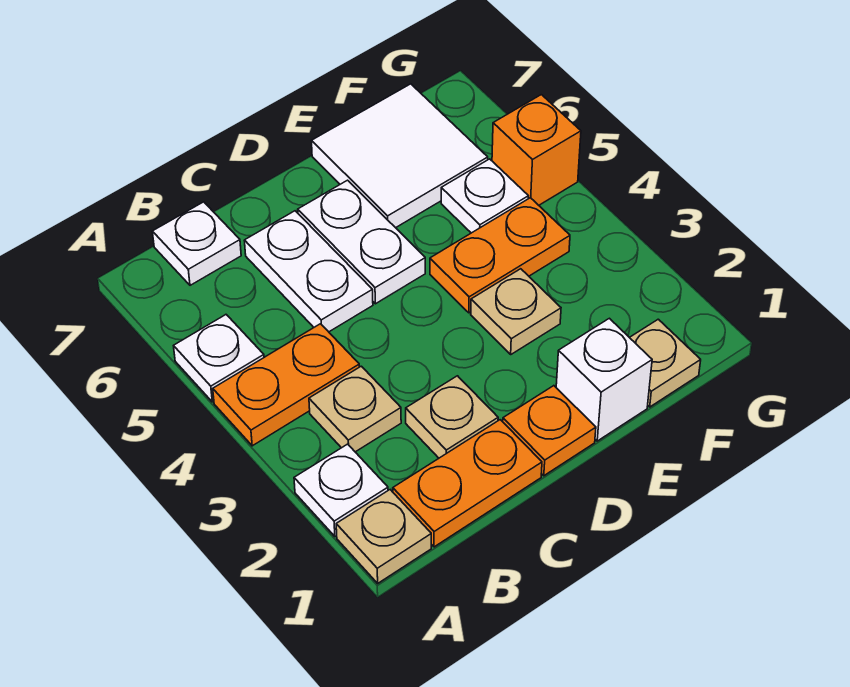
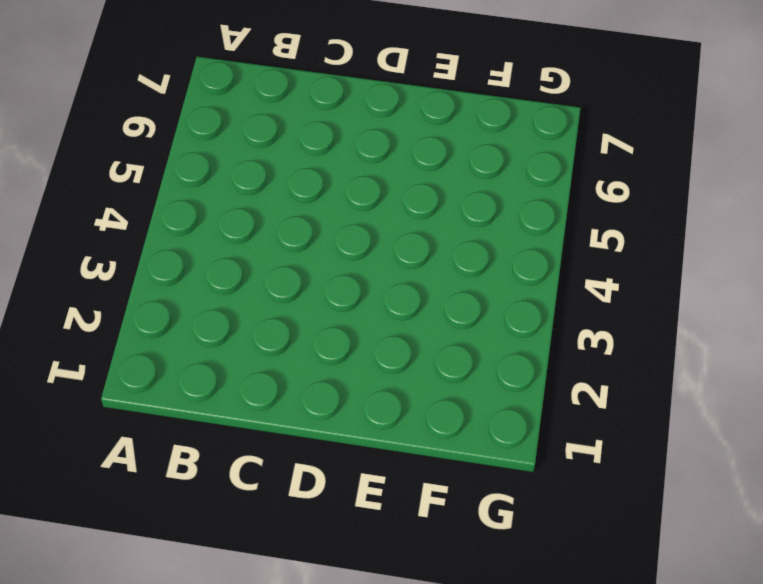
none -> tan 1x1 plate [336,490,431,583]
none -> white 1x1 plate [294,444,388,536]
none -> orange 1x2 plate [213,324,359,446]

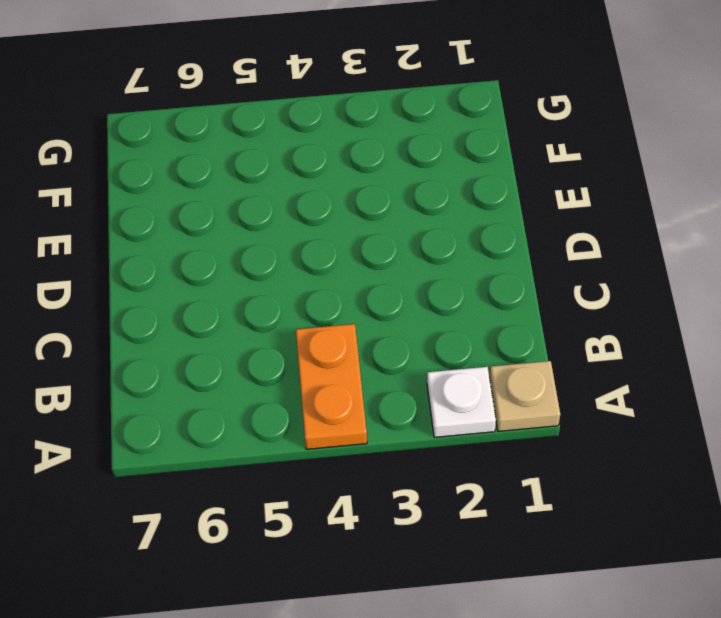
none -> white 1x1 plate [174,315,264,402]
none -> orange 1x2 plate [393,420,542,547]
none -> tan 1x1 plate [309,366,401,452]

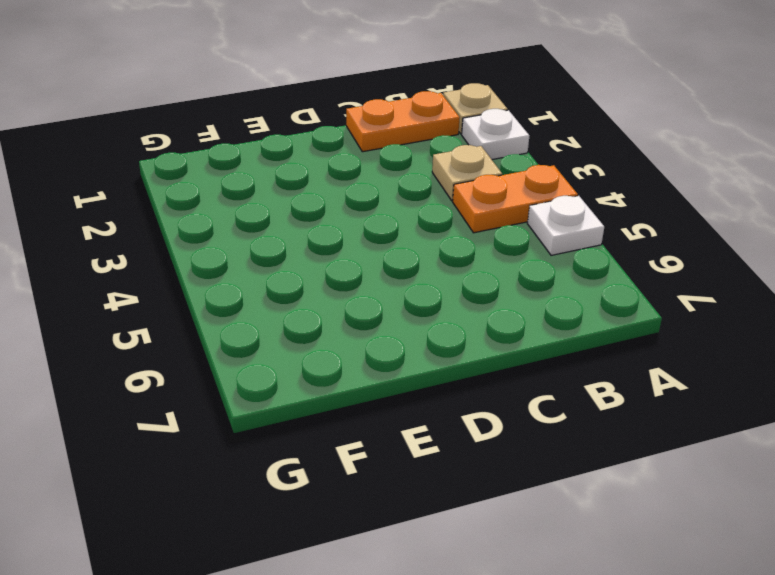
none -> white 1x1 plate [152,202,241,285]
none -> tan 1x1 plate [406,376,498,458]
none -> white 1x2 plate [244,211,373,332]

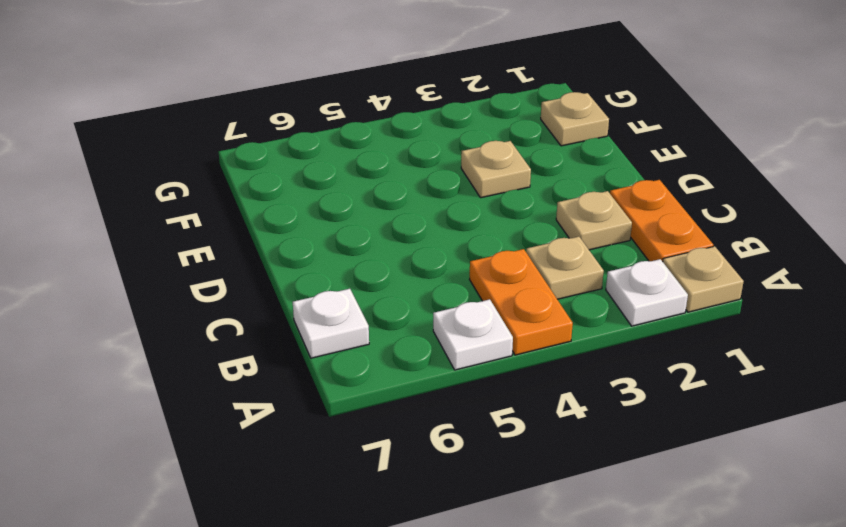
none -> white 1x2 plate [244,211,373,332]
none -> orange 1x1 plate [503,386,596,476]
none -> white 1x2 plate [298,180,425,304]

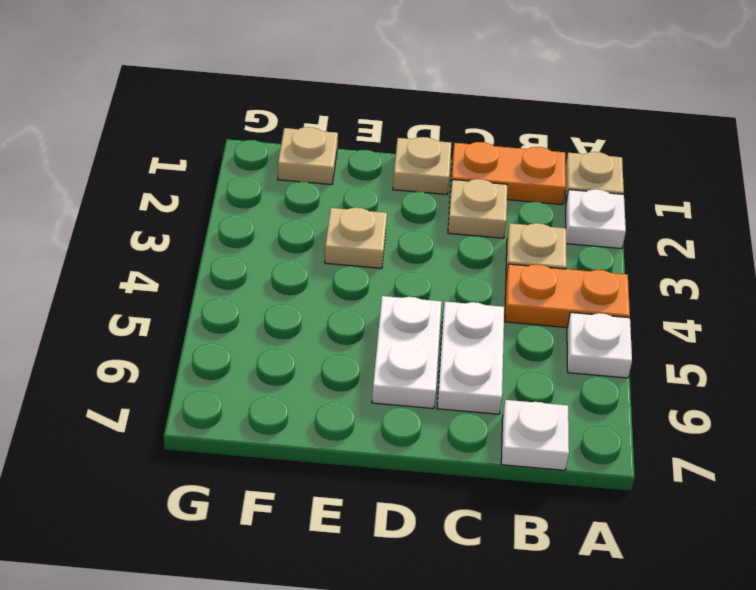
tan 1x1 plate [393,137,451,194] -> orange 1x1 plate [503,386,596,476]
none -> white 1x1 brick [556,318,652,441]
none -> orange 1x2 plate [430,198,570,313]
none -> white 2x2 tile [312,84,488,228]

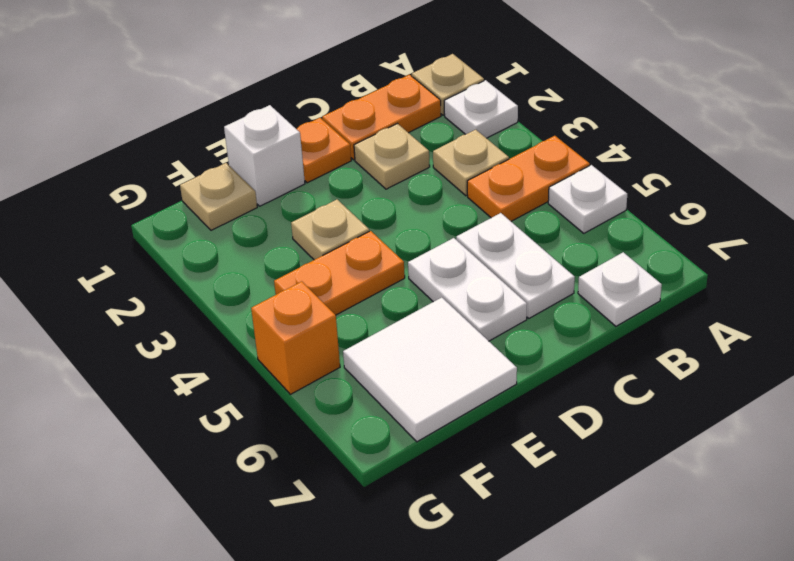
none -> white 1x1 plate [441,159,528,233]

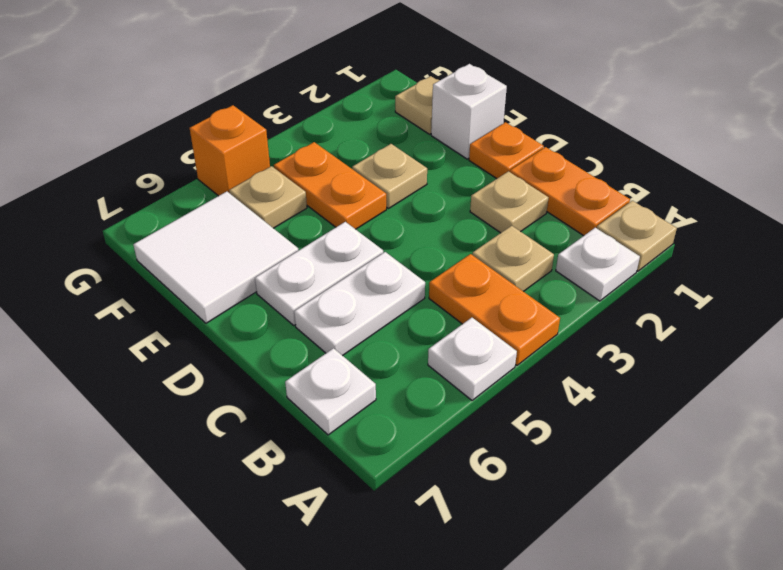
tan 1x1 plate [229,166,307,228] -> white 1x1 plate [441,159,528,233]

